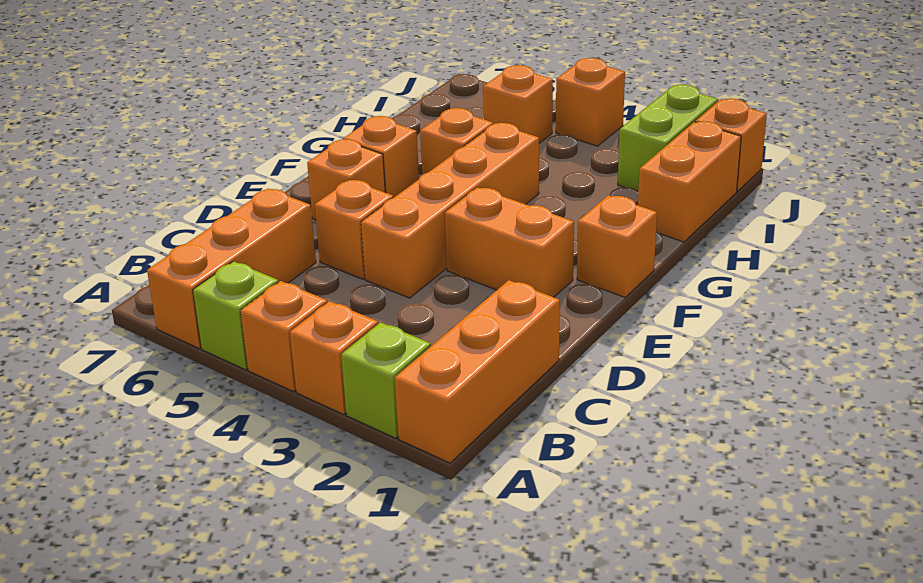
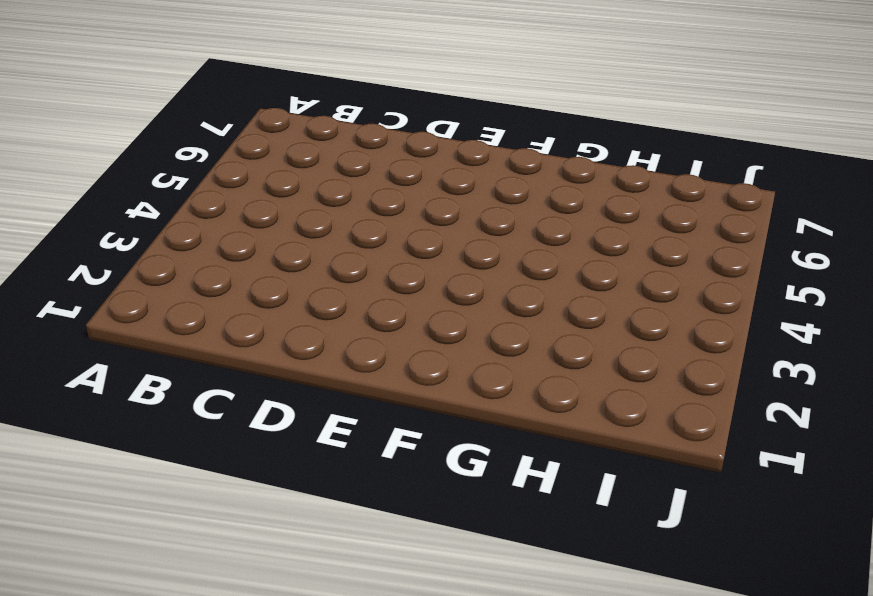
none -> orange 1x3 brick [395,280,560,463]
none -> lime 1x1 brick [341,322,431,438]
none -> orange 1x1 brick [290,301,378,415]

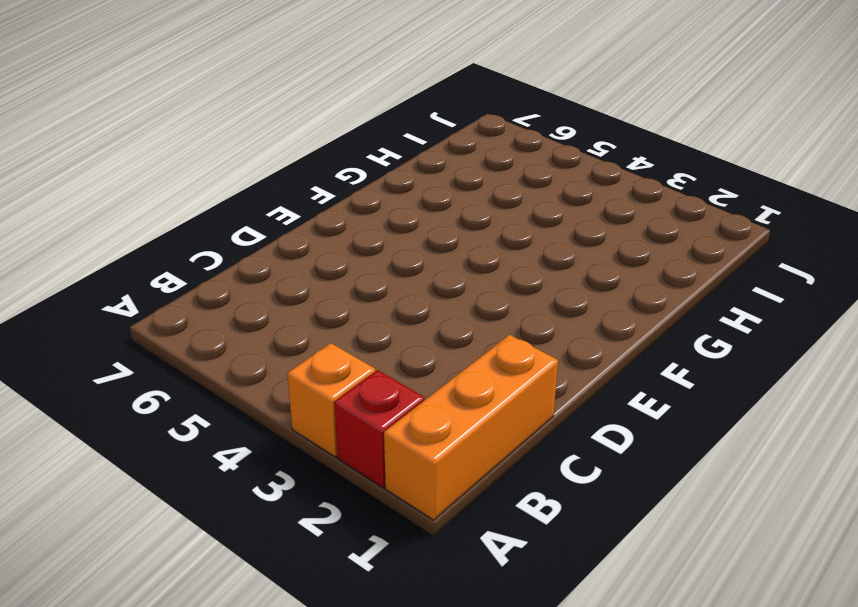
red 1x1 brick [334,370,425,488] -> lime 1x1 brick [341,322,431,438]
none -> orange 1x1 brick [240,281,327,392]
none -> lime 1x1 brick [193,261,278,370]
none -> orange 1x3 brick [147,189,316,348]

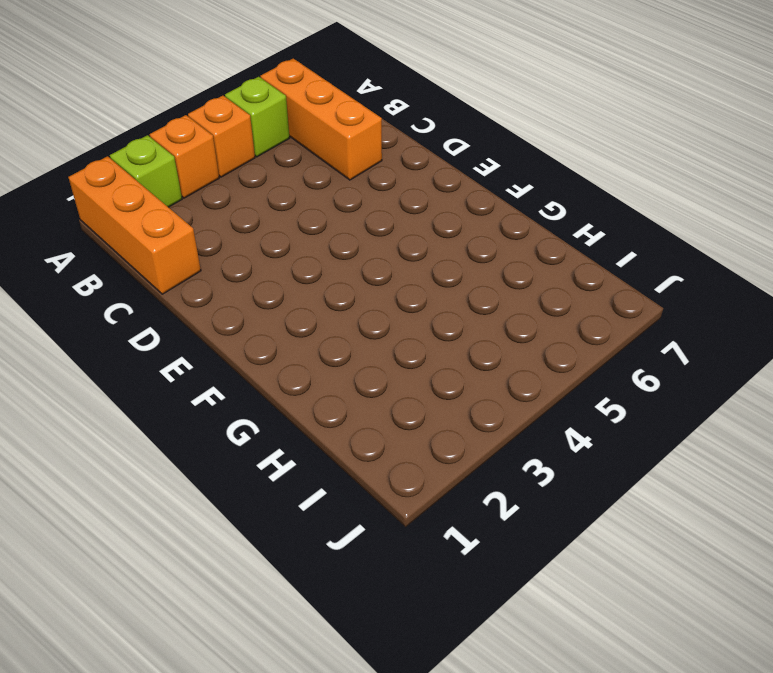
none -> orange 1x4 brick [361,123,539,298]
none -> orange 1x1 brick [315,180,394,279]
none -> orange 1x2 brick [445,188,574,297]

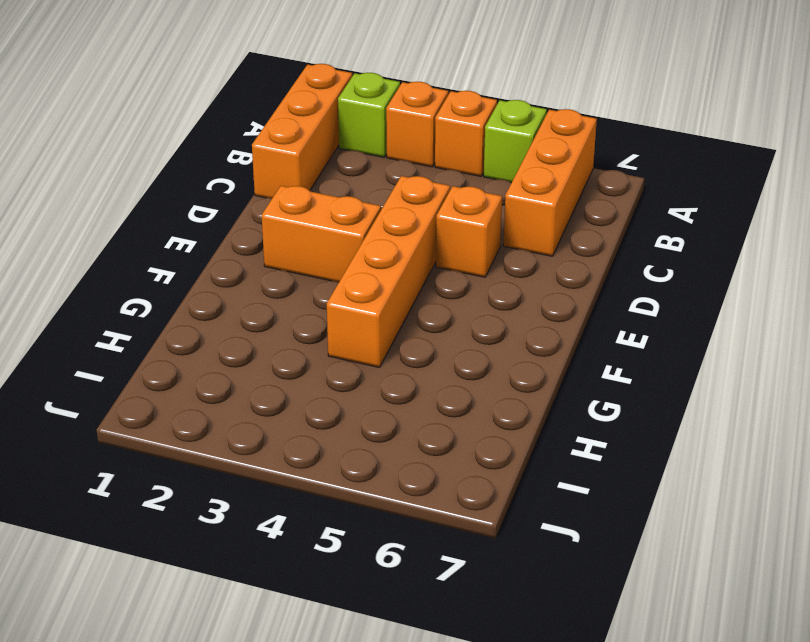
none -> orange 1x1 brick [307,139,385,220]
none -> orange 1x1 brick [577,195,657,297]
none -> orange 1x1 brick [343,116,419,197]

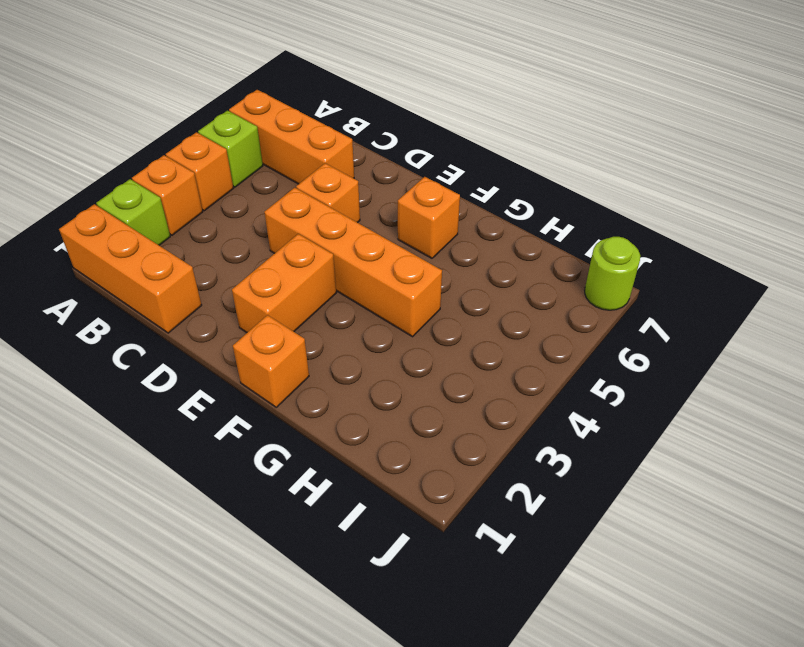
lime 1x1 round brick [585,237,640,310] -> none
none -> orange 1x1 brick [307,139,385,220]
none -> orange 1x1 brick [420,108,493,175]
none -> orange 1x2 brick [638,121,741,242]

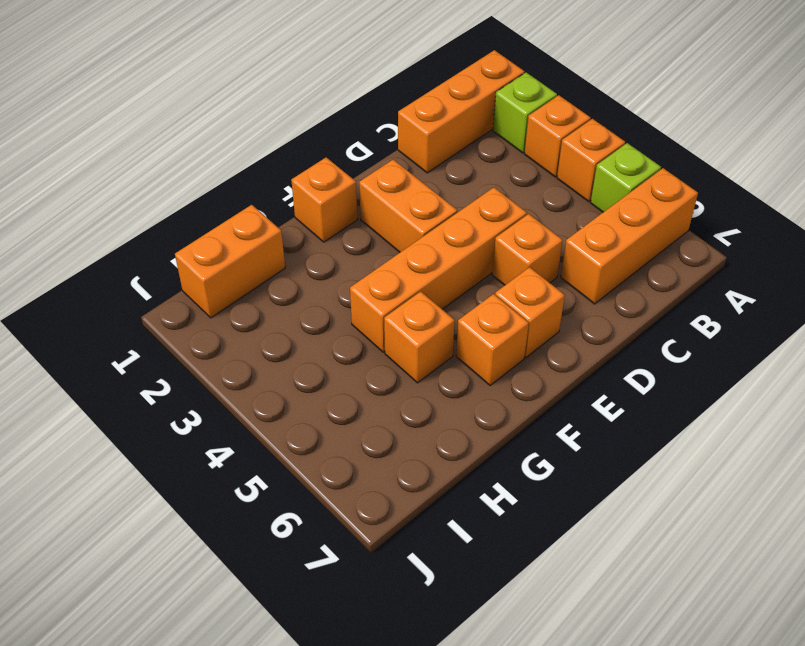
none -> lime 1x2 brick [618,85,718,190]
none -> orange 1x1 brick [483,65,553,143]
none -> orange 1x1 brick [695,99,767,191]

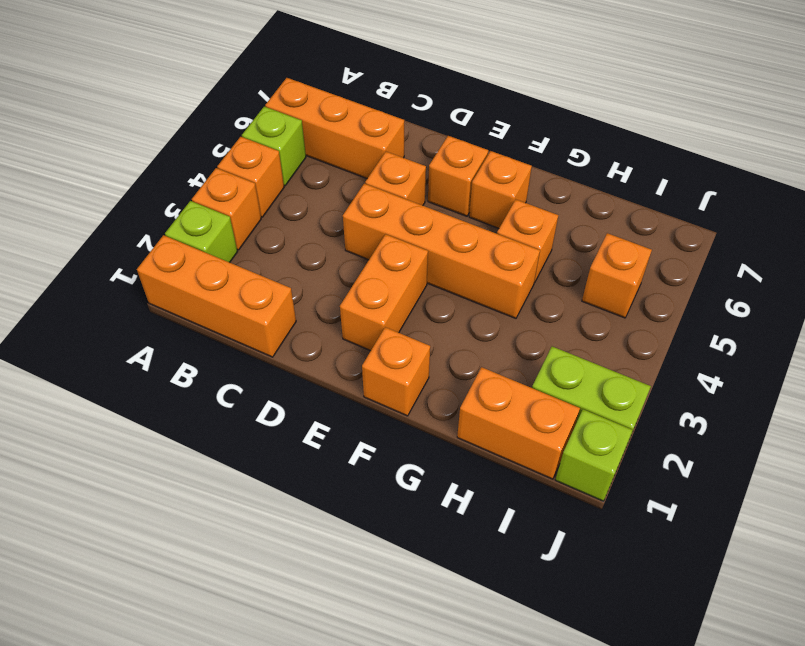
lime 1x1 brick [555,409,633,501] -> orange 1x1 brick [695,99,767,191]
none -> orange 1x1 brick [556,58,625,146]

